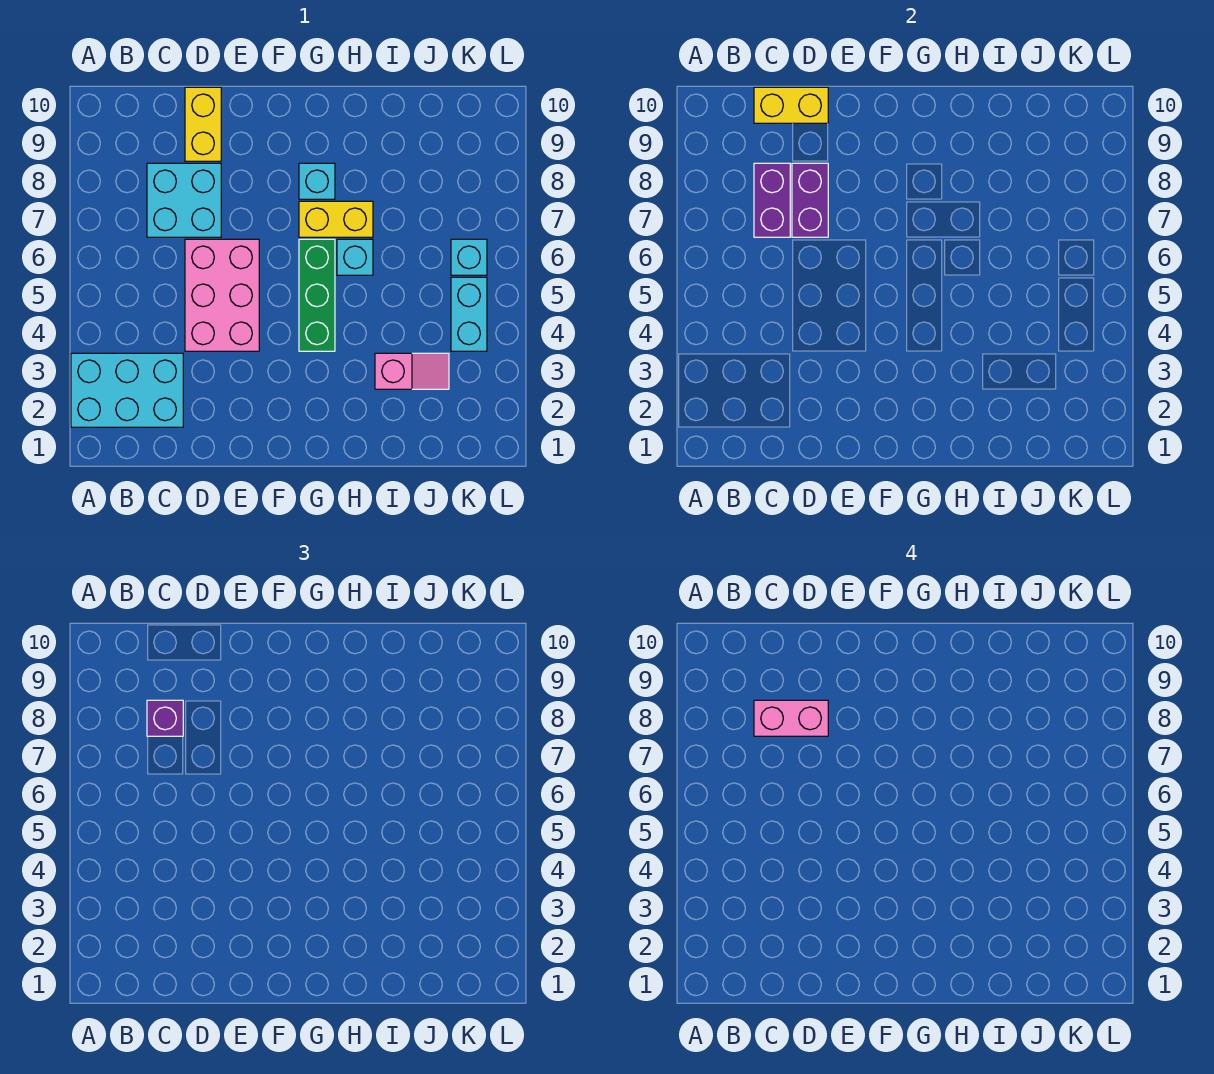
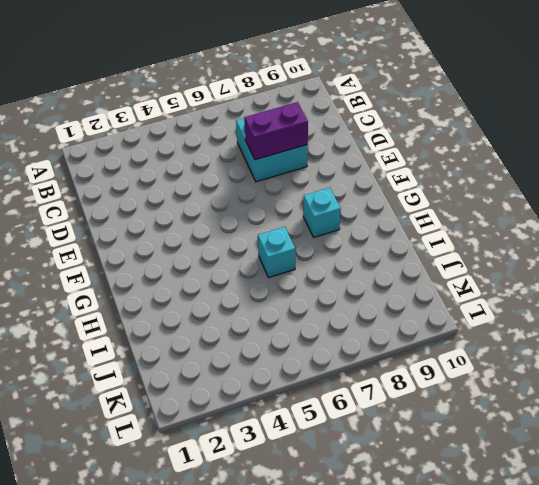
none -> cyan 2x3 brick [71,353,183,427]
none -> pink 2x3 brick [185,239,259,351]
none -> yellow 1x2 brick [185,87,221,161]

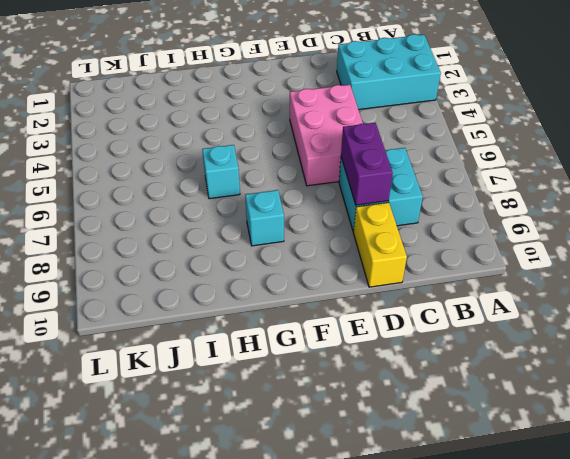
none -> green 1x3 brick [299,239,335,351]
none -> yellow 1x2 brick [299,201,373,237]
none -> pink 1x2 slope [375,353,449,389]

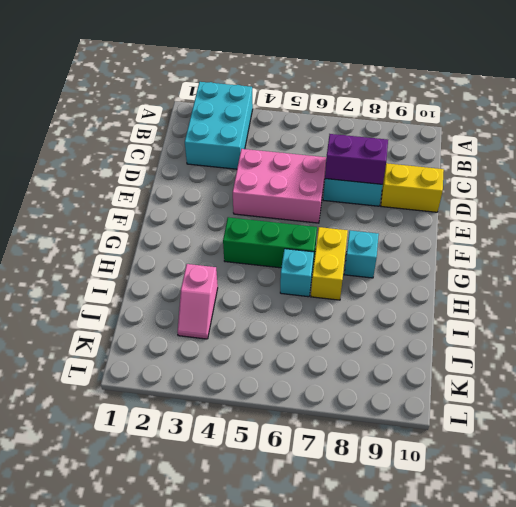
none -> cyan 1x2 brick [451,277,487,351]
none -> cyan 1x1 brick [451,239,487,275]
none -> purple 1x2 brick [754,163,790,237]

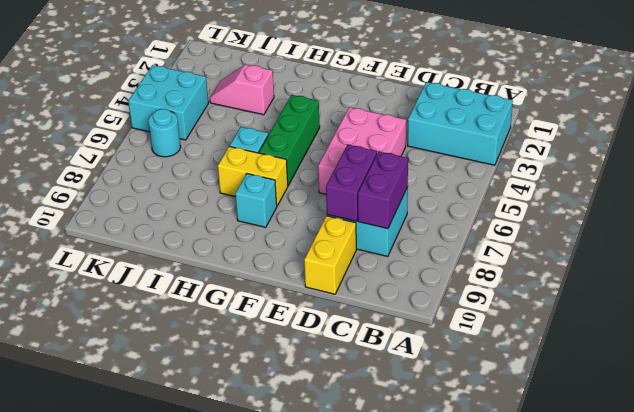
cyan 2x2 brick [128,65,208,140] -> cyan 1x2 brick [451,277,487,351]
cyan 1x1 round brick [148,109,181,157] -> cyan 1x1 brick [451,239,487,275]
none -> yellow 1x2 brick [754,87,828,123]
none -> purple 1x1 brick [147,700,183,736]
none -> pink 1x2 brick [754,700,828,736]

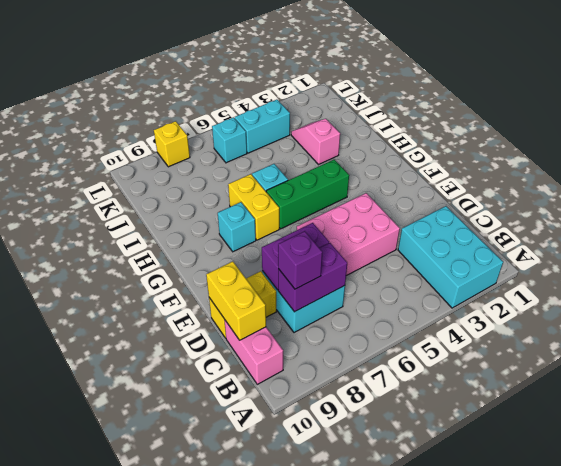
pink 1x2 brick [224,319,283,384] -> pink 1x2 brick moved to [754,700,828,736]
yellow 1x1 brick [154,121,190,167] -> none

